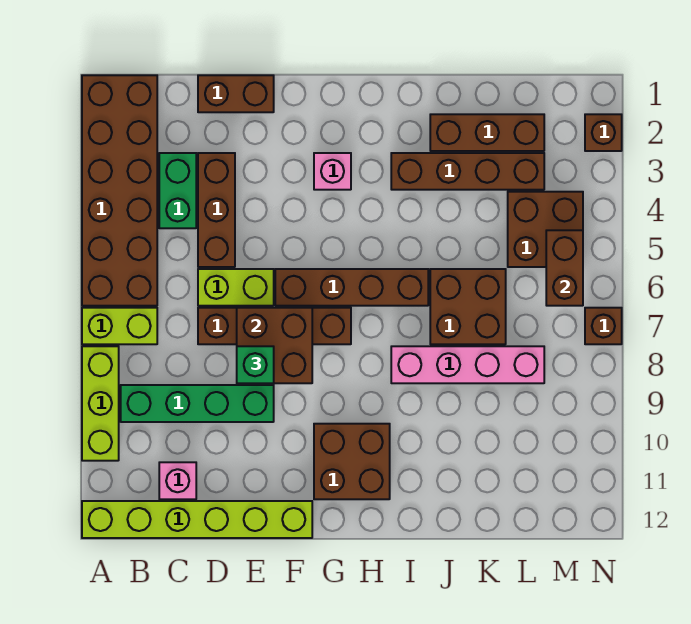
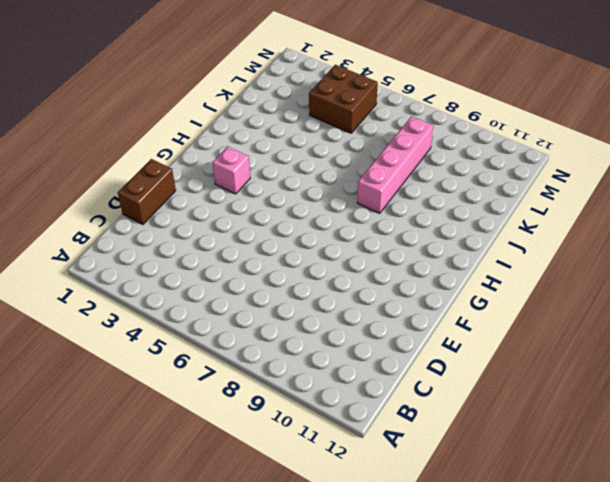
none -> brown 2x6 brick [82,75,157,306]
none -> lime 1x2 brick [82,308,157,344]
none -> lime 1x3 brick [82,346,119,461]

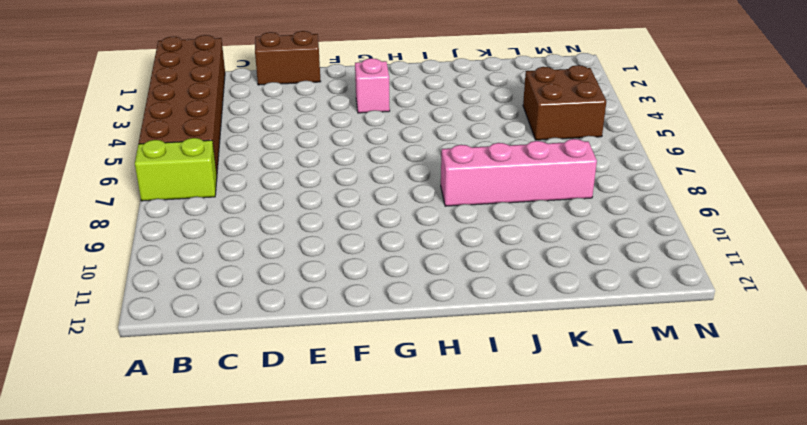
none -> lime 1x3 brick [82,346,119,461]
none -> lime 1x6 brick [82,501,312,538]
none -> green 1x4 brick [121,385,274,422]

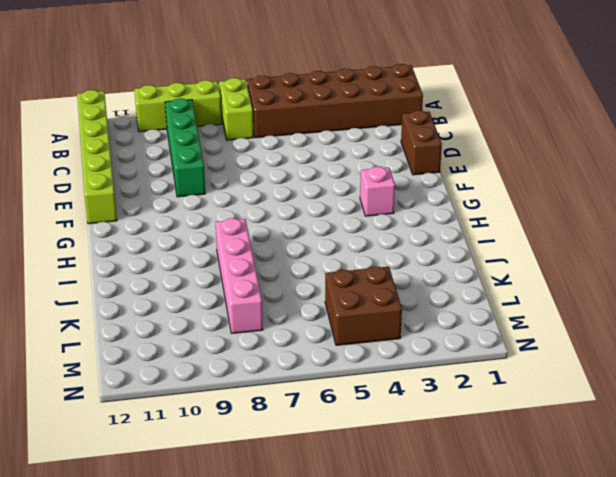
none -> green 1x2 brick [159,153,196,228]
none -> pink 1x1 brick [159,462,196,499]
none -> brown 1x3 brick [198,153,235,267]

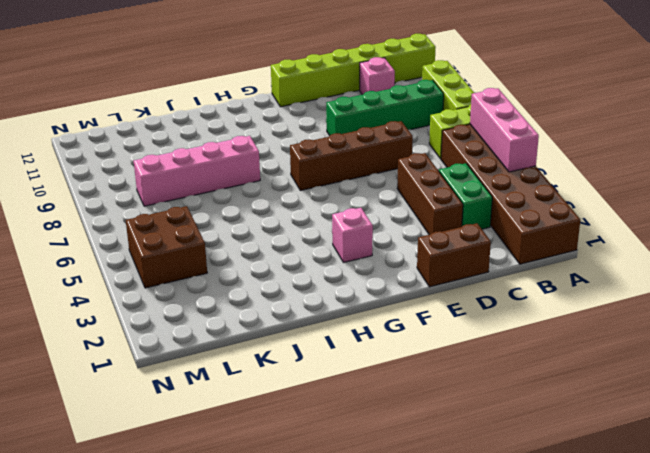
pink 1x3 brick [470,88,539,172] -> none
none -> lime 1x2 brick [198,269,274,306]
none -> brown 1x4 brick [275,269,428,306]
none -> brown 2x2 brick [314,424,390,499]

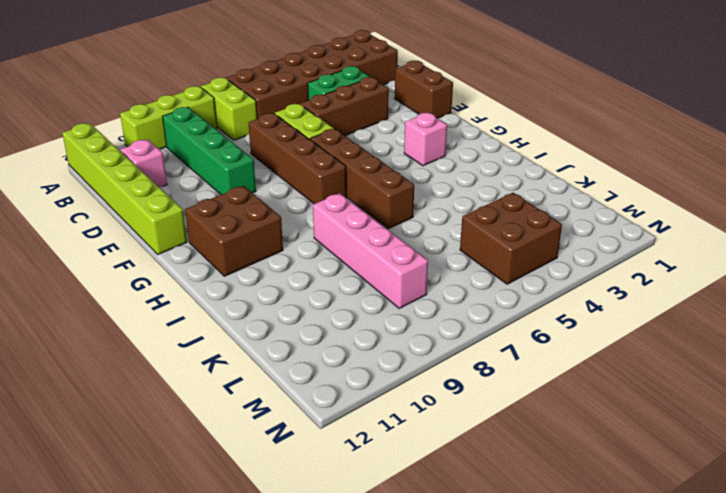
none -> brown 1x4 brick [391,153,544,190]
none -> brown 1x3 brick [430,114,544,151]
none -> brown 2x2 brick [430,269,506,344]

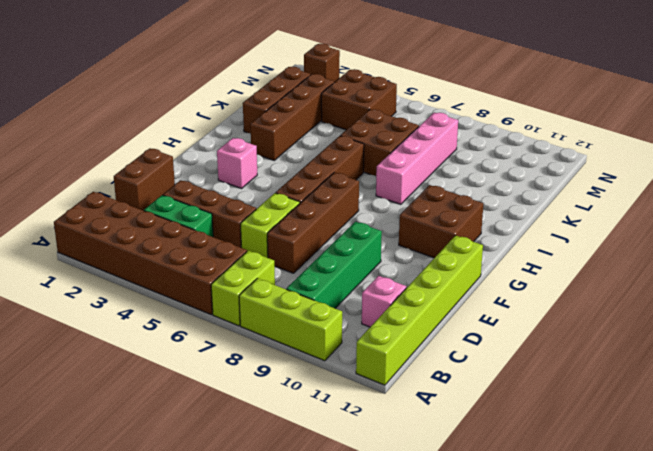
none -> brown 1x1 brick [585,308,622,344]
none -> brown 2x2 brick [237,308,312,383]
none -> brown 1x2 brick [546,230,583,306]

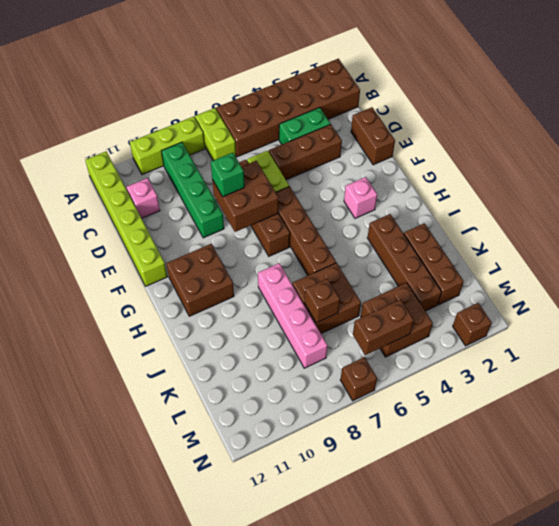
brown 1x1 brick [305,279,340,323] -> none

